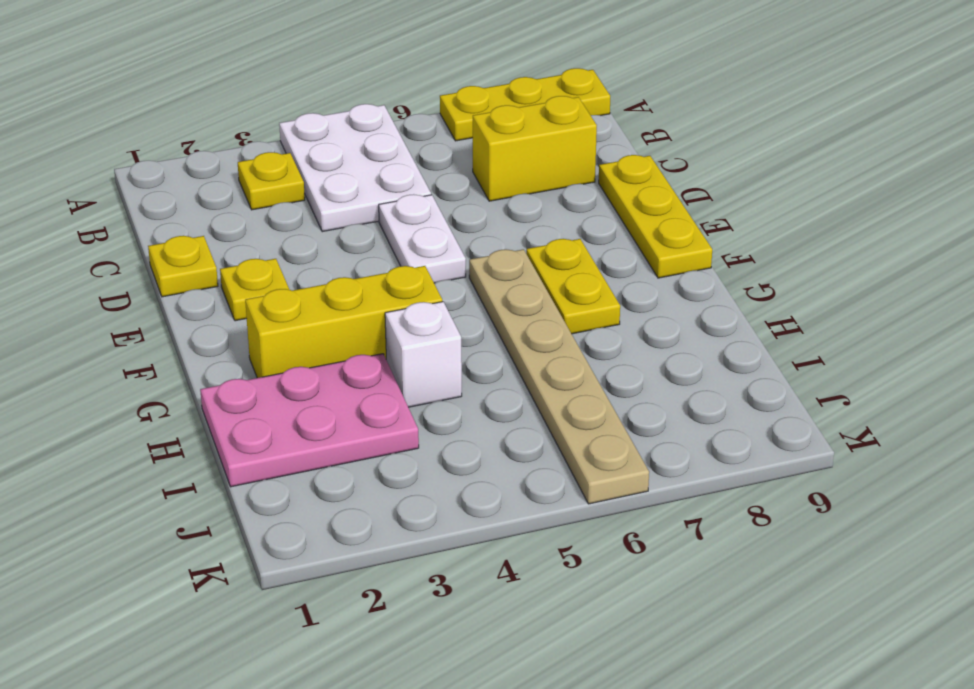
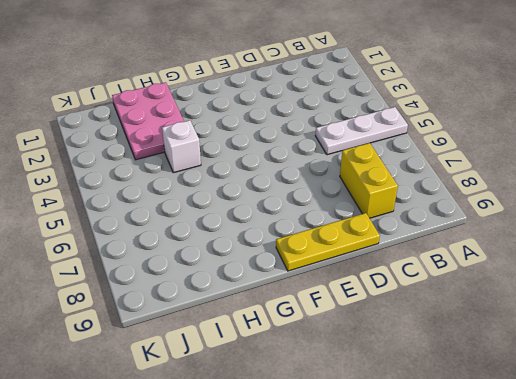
white 1x3 plate [315,107,408,155] -> white 2x3 plate [279,104,431,232]
none -> yellow 1x3 plate [440,68,610,141]
none -> yellow 1x1 plate [238,152,305,210]
none -> yellow 1x1 plate [148,236,218,297]

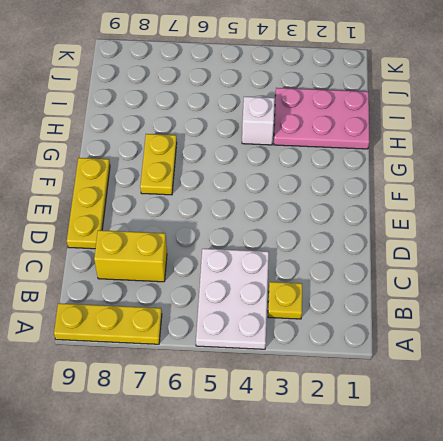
none -> yellow 1x1 plate [148,236,218,297]
none -> white 1x2 plate [379,194,466,283]
none -> yellow 1x1 plate [220,259,289,321]

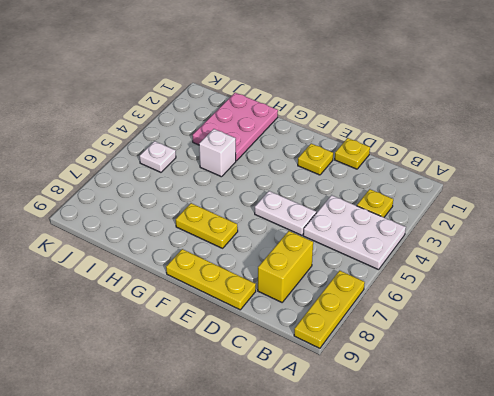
white 1x1 plate [140,141,176,172] -> none
none -> tan 1x6 plate [469,249,649,504]
none -> yellow 1x3 brick [245,266,443,378]

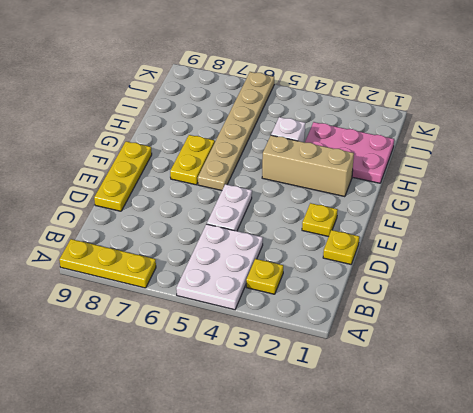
tan 1x3 brick [262,135,354,197] -> yellow 1x3 brick [245,266,443,378]
none -> yellow 1x2 brick [473,96,597,201]

